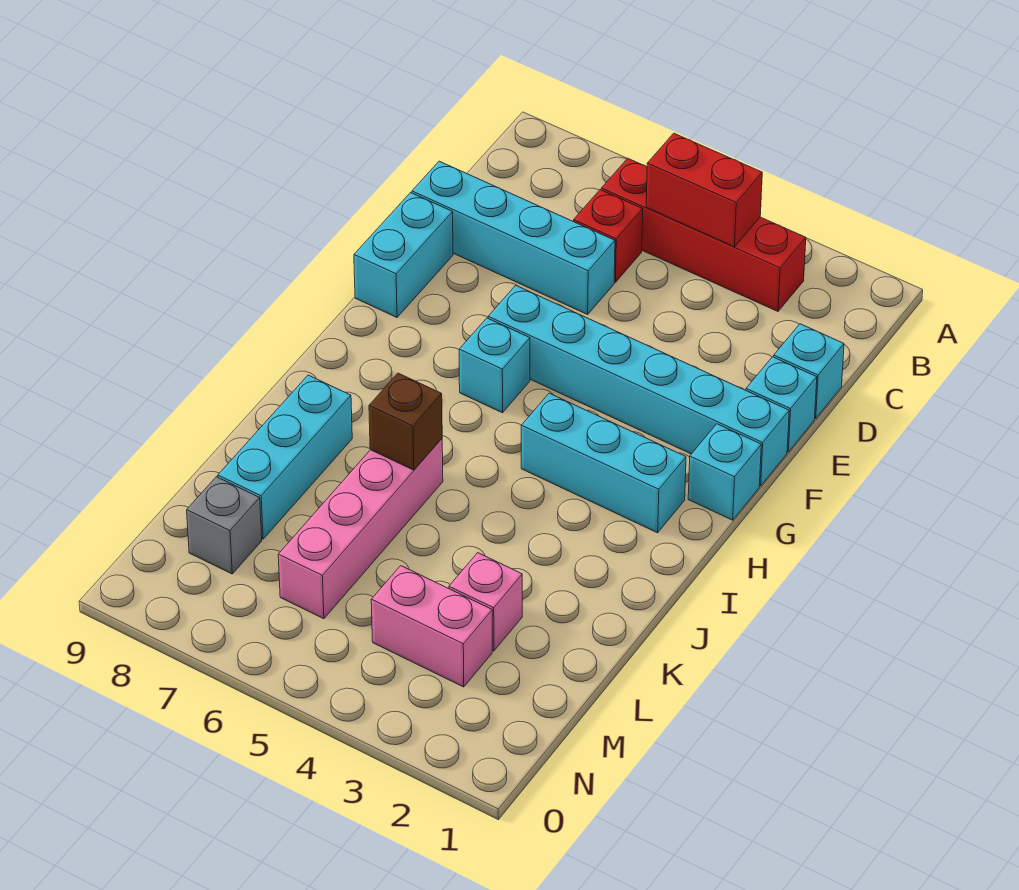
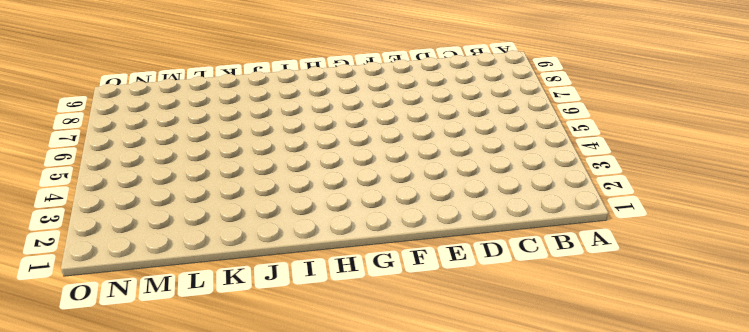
none -> red 1x4 brick [601,158,806,311]
none -> red 1x1 brick [574,190,643,282]
none -> cyan 1x1 brick [774,324,844,419]

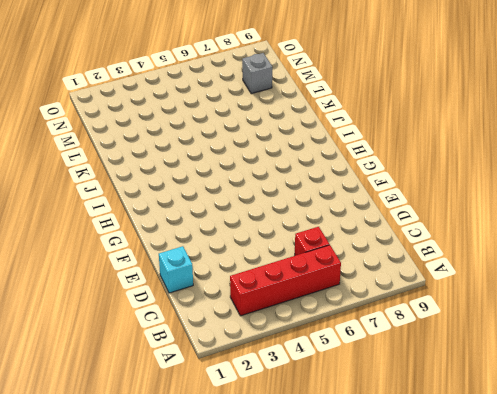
none -> cyan 1x4 brick [412,161,615,314]
none -> cyan 1x1 brick [746,357,817,452]
none -> cyan 1x2 brick [354,193,453,317]

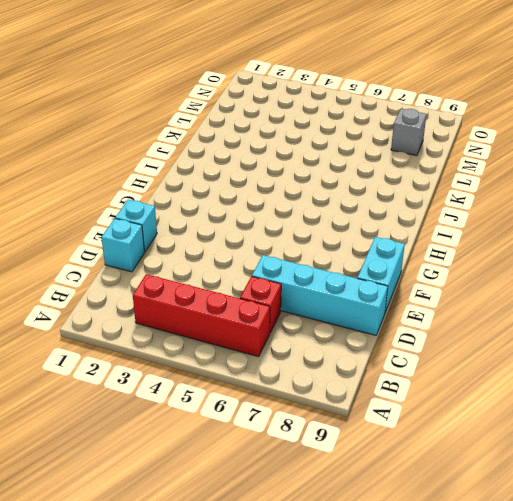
none -> cyan 1x6 brick [488,285,789,486]
none -> cyan 1x1 brick [688,424,761,520]
none -> cyan 1x1 brick [459,318,530,413]

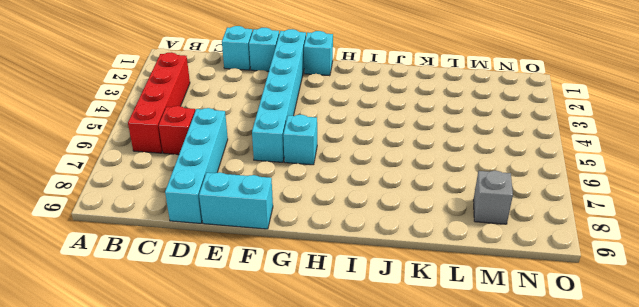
none -> cyan 1x3 brick [521,393,686,533]
none -> pink 1x4 brick [278,439,443,619]
none -> cyan 1x3 brick [218,375,352,539]

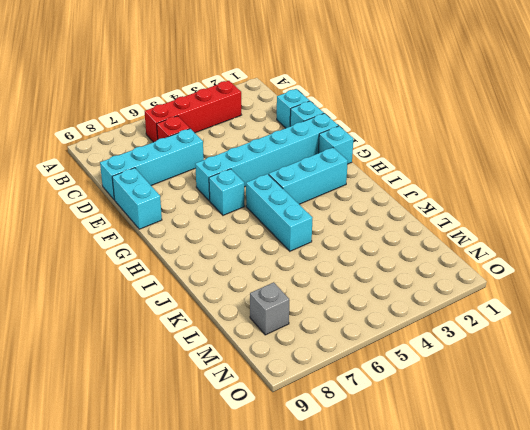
cyan 1x3 brick [246,174,312,251] -> cyan 1x3 brick moved to [218,375,352,539]
none -> pink 1x4 brick [278,439,443,619]
none -> pink 1x1 brick [449,553,522,651]
none -> pink 1x2 brick [371,566,492,687]

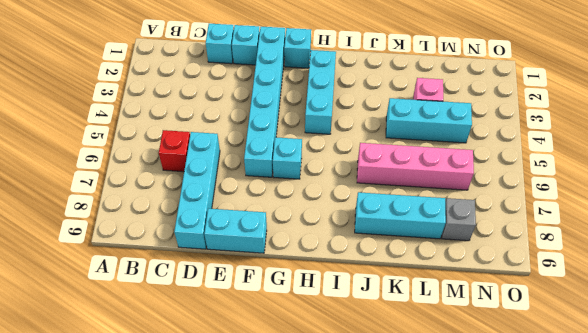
cyan 1x3 brick [386,98,472,143] -> pink 1x2 brick [371,566,492,687]
none -> red 1x4 brick [601,158,806,311]
none -> red 1x2 brick [646,133,762,247]
none -> brown 1x1 brick [369,373,442,470]

